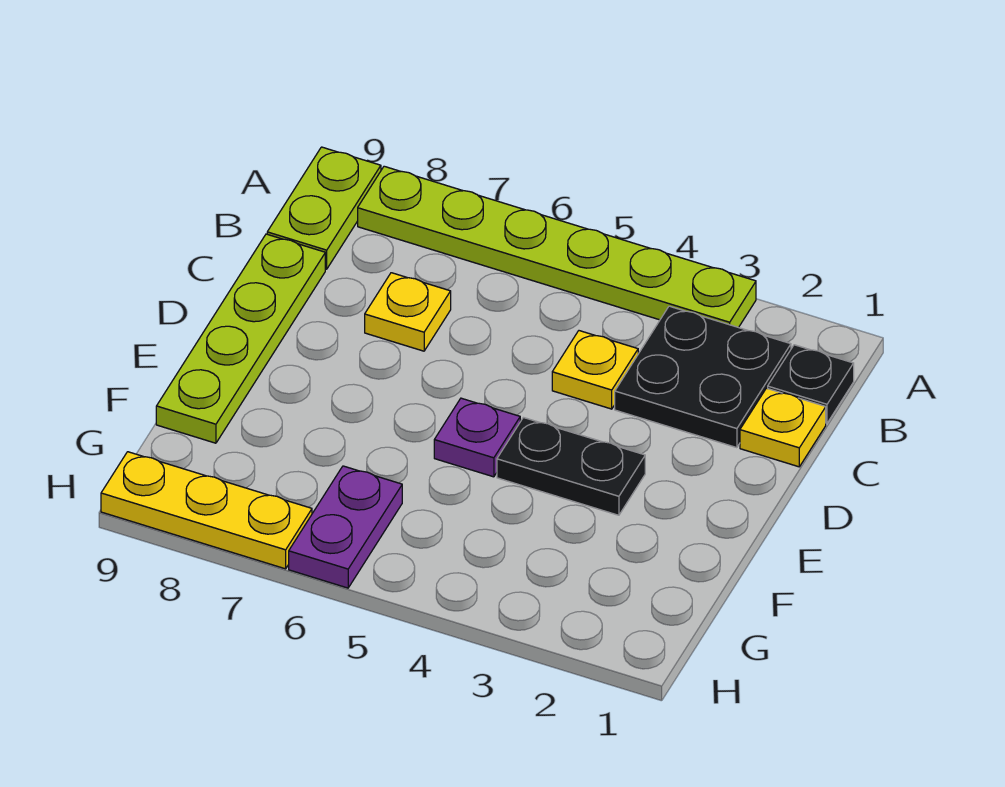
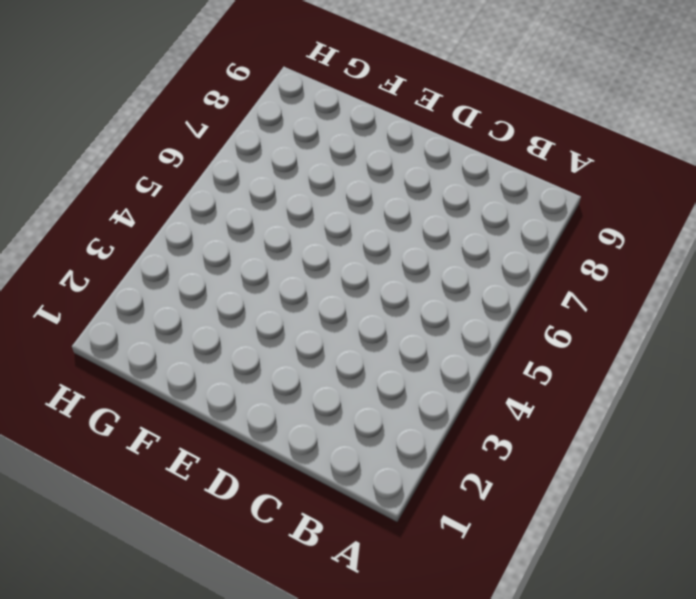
none -> lime 1x6 plate [358,166,756,328]
none -> lime 1x2 plate [267,147,381,269]
none -> black 1x1 plate [768,345,854,423]

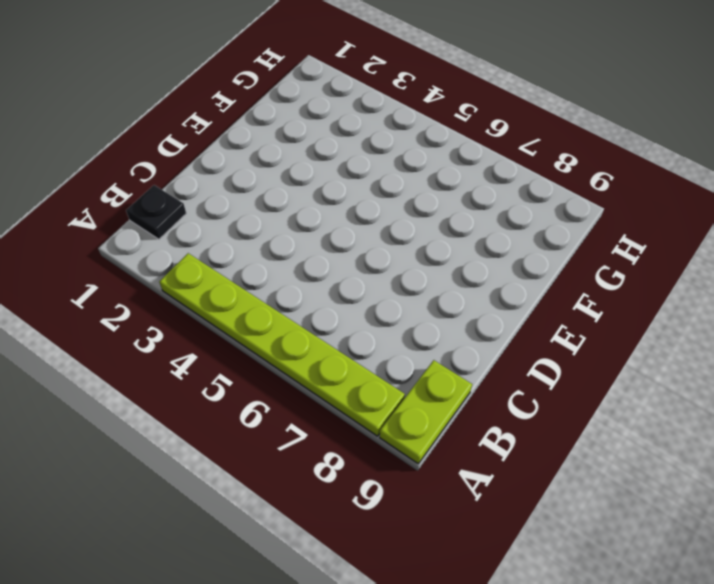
none -> black 2x2 plate [615,306,791,448]
none -> yellow 1x1 plate [740,388,826,467]
none -> yellow 1x1 plate [552,331,638,409]

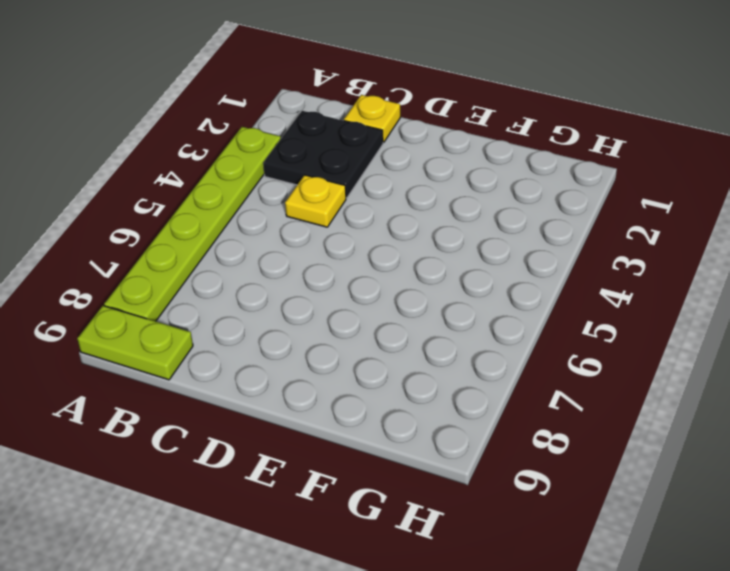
none -> black 1x1 plate [768,345,854,423]
none -> yellow 1x1 plate [365,273,451,351]
none -> lime 1x4 plate [156,234,325,443]

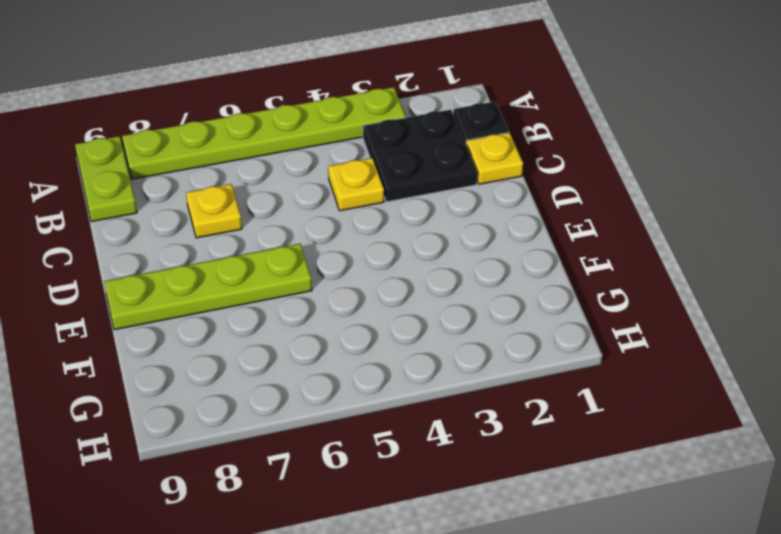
lime 1x4 plate [104,244,312,330] -> lime 1x4 plate turned to [156,234,325,443]
none -> black 1x2 plate [497,418,645,515]
none -> purple 1x1 plate [434,398,520,477]
none -> purple 1x2 plate [289,466,402,588]

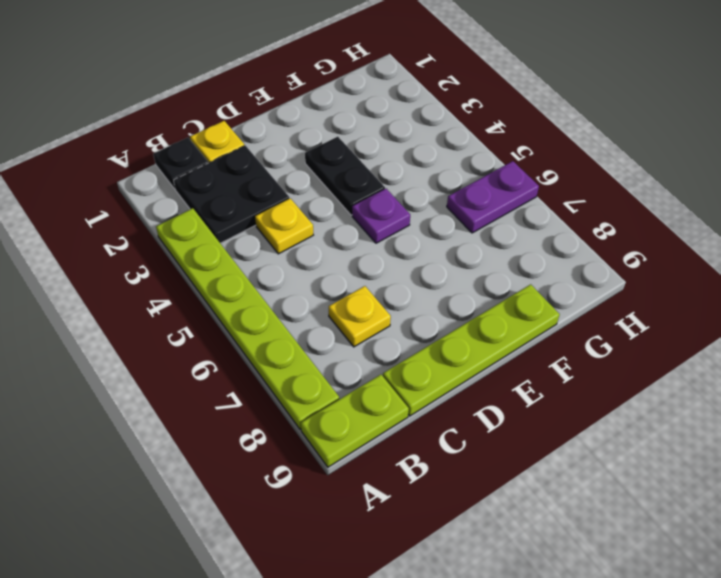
none -> yellow 1x3 plate [101,452,312,569]

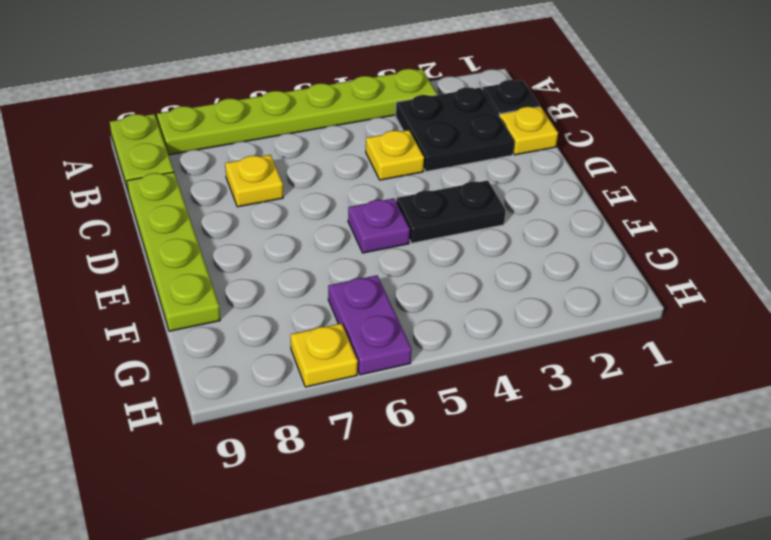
yellow 1x1 plate [291,323,358,387] -> yellow 1x3 plate [101,452,312,569]

